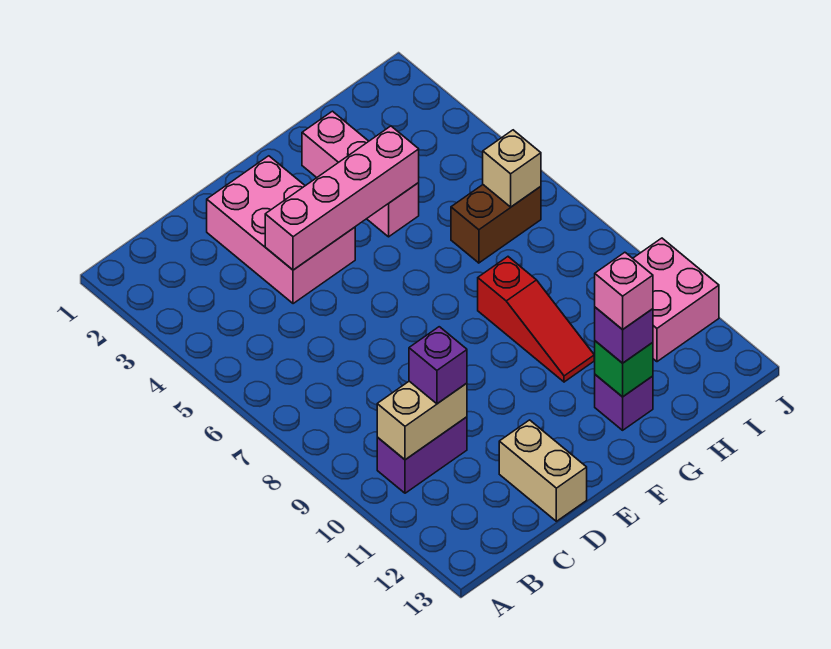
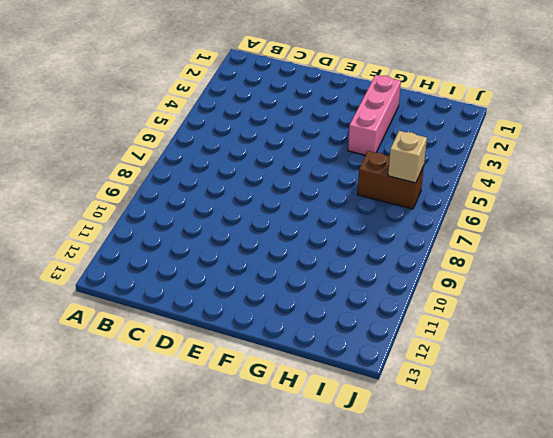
none -> purple 1x2 brick [377,417,467,493]
none -> pink 2x3 brick [207,156,355,304]
none -> tan 1x2 brick [499,420,587,521]

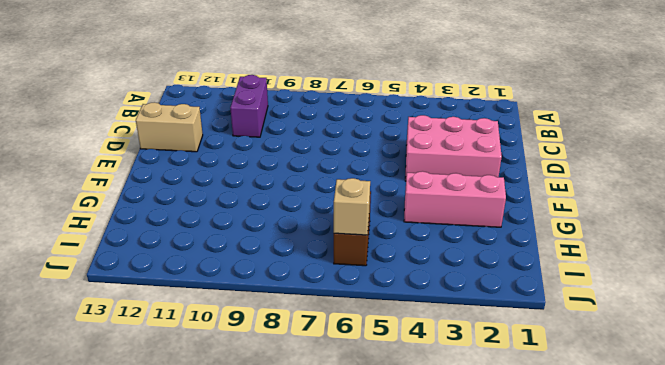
none -> red 1x3 slope [478,257,594,382]
none -> purple 1x1 brick [595,375,653,430]
none -> pink 2x2 brick [633,238,719,362]

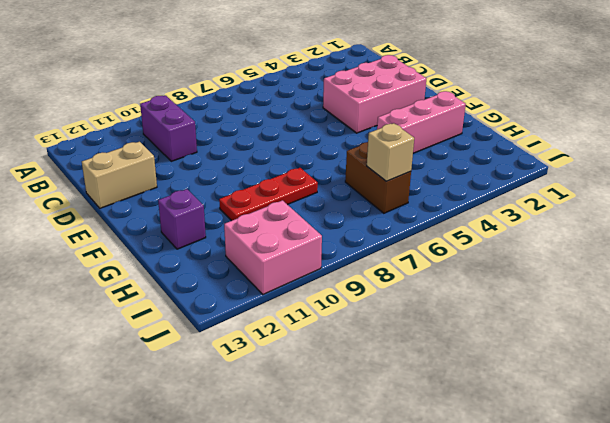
red 1x3 plate [219,168,318,221] -> red 1x3 slope [478,257,594,382]
none -> tan 1x2 brick [377,381,467,460]
none -> pink 1x4 brick [265,126,419,270]
none -> green 1x1 brick [595,341,653,397]

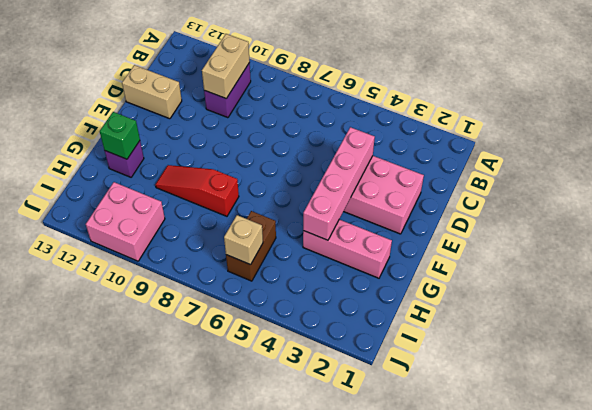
none -> purple 1x1 brick [409,327,467,404]
none -> purple 1x1 brick [595,307,653,363]
none -> pink 1x1 brick [595,252,653,329]

